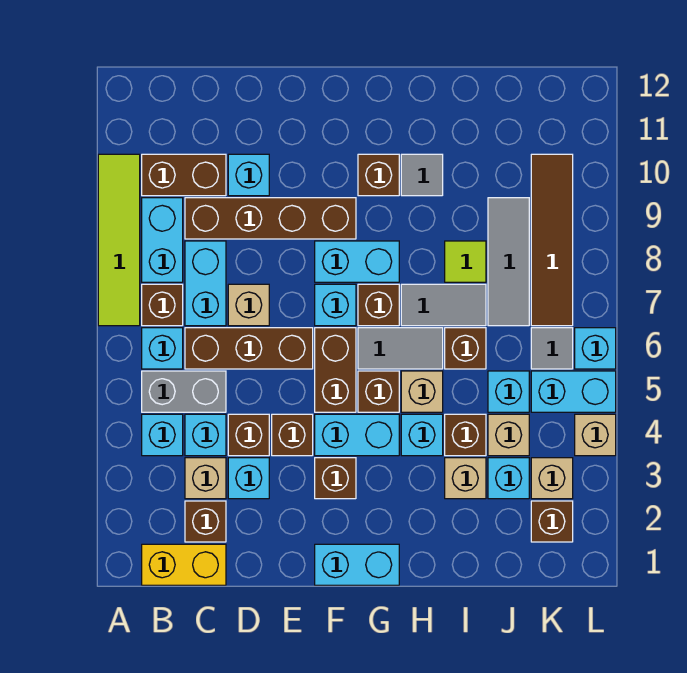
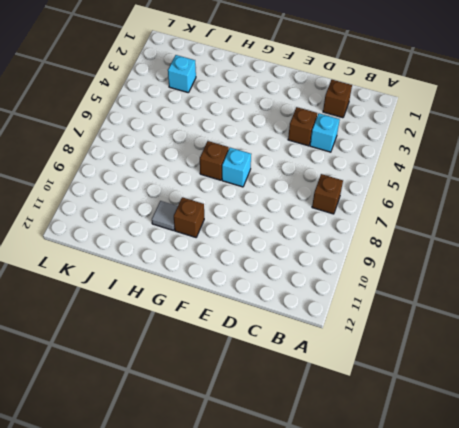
none -> lime 1x4 tile [98,154,140,326]
none -> yellow 1x2 brick [142,544,226,585]
none -> cyan 1x1 brick [142,414,183,456]
none -> grey 1x2 brick [142,371,226,412]

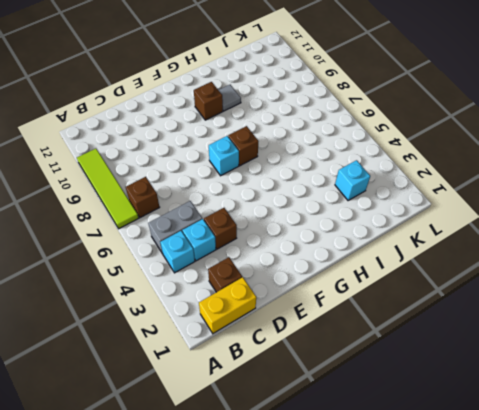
none -> cyan 1x1 brick [142,328,183,369]
none -> cyan 1x2 brick [142,198,183,282]
none -> brown 1x2 brick [142,154,226,196]
none -> tan 1x1 brick [185,458,226,499]

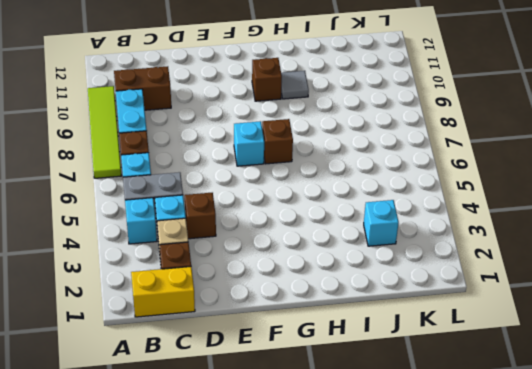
none -> brown 1x3 brick [185,328,313,369]
none -> cyan 1x2 brick [185,241,226,326]
none -> brown 1x4 brick [185,198,356,239]
none -> cyan 1x1 brick [228,458,269,499]

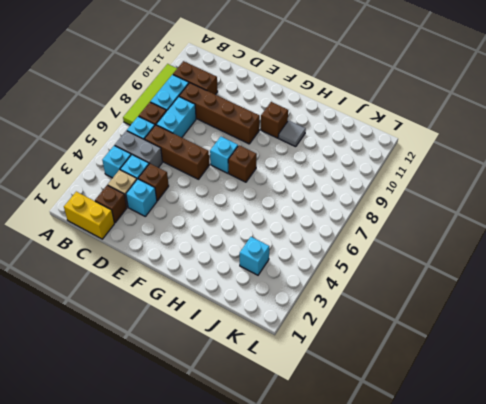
none -> tan 1x1 brick [228,284,269,326]
none -> cyan 1x1 brick [228,154,269,196]
none -> brown 1x1 brick [272,414,313,456]
none -> cyan 1x2 brick [315,544,399,585]

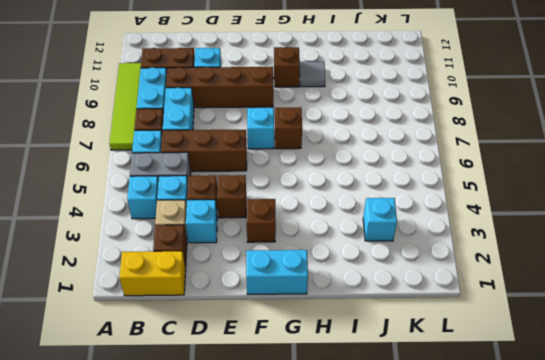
none -> tan 1x1 brick [228,284,269,326]
none -> cyan 1x2 brick [315,414,399,456]
none -> brown 1x2 brick [315,328,356,412]
none -> cyan 1x2 brick [315,241,399,282]

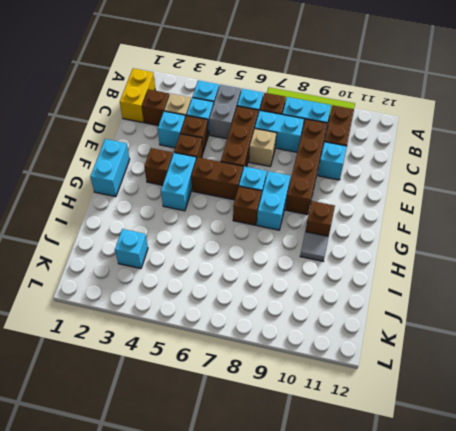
none -> brown 1x1 brick [358,371,399,412]
none -> grey 1x2 tile [358,328,443,369]
none -> cyan 1x1 brick [401,414,443,456]
none -> tan 1x1 brick [401,371,443,412]

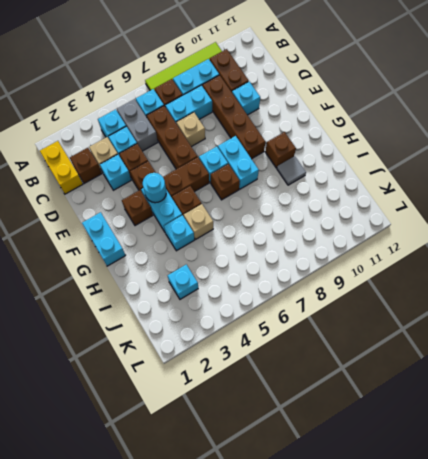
cyan 1x1 round brick [143,173,166,203] -> none
none -> grey 1x2 tile [358,328,443,369]
none -> grey 1x2 tile [401,284,486,326]
none -> tan 1x1 brick [445,458,486,499]
none -> brown 1x1 brick [445,414,486,456]

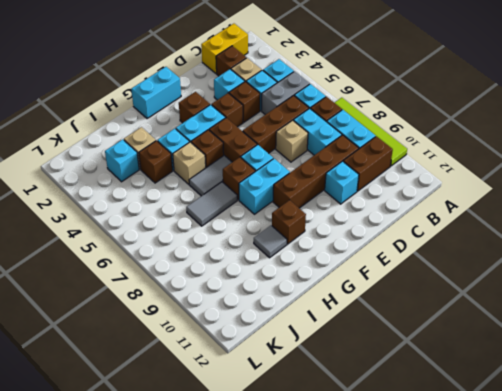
none -> brown 1x1 brick [445,328,486,369]
none -> lime 1x1 tile [445,241,486,282]
none -> tan 1x1 brick [488,414,529,456]
none -> cyan 1x1 brick [488,371,529,412]

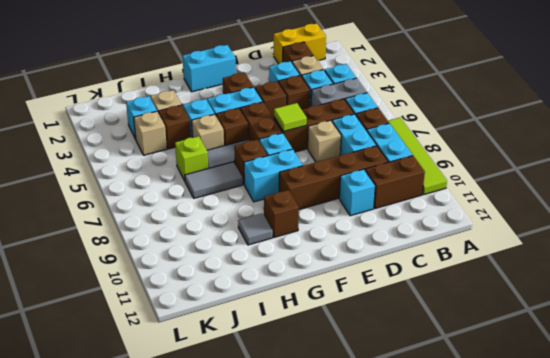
lime 1x1 tile [274,103,307,132] -> lime 1x1 tile moved to [445,241,486,282]
lime 1x1 brick [175,136,208,181] -> brown 1x1 brick [445,328,486,369]
none -> cyan 1x1 brick [488,371,529,412]
none -> grey 1x3 tile [488,198,529,326]
none -> brown 1x1 brick [531,501,573,542]
none -> tan 1x1 brick [531,458,573,499]

